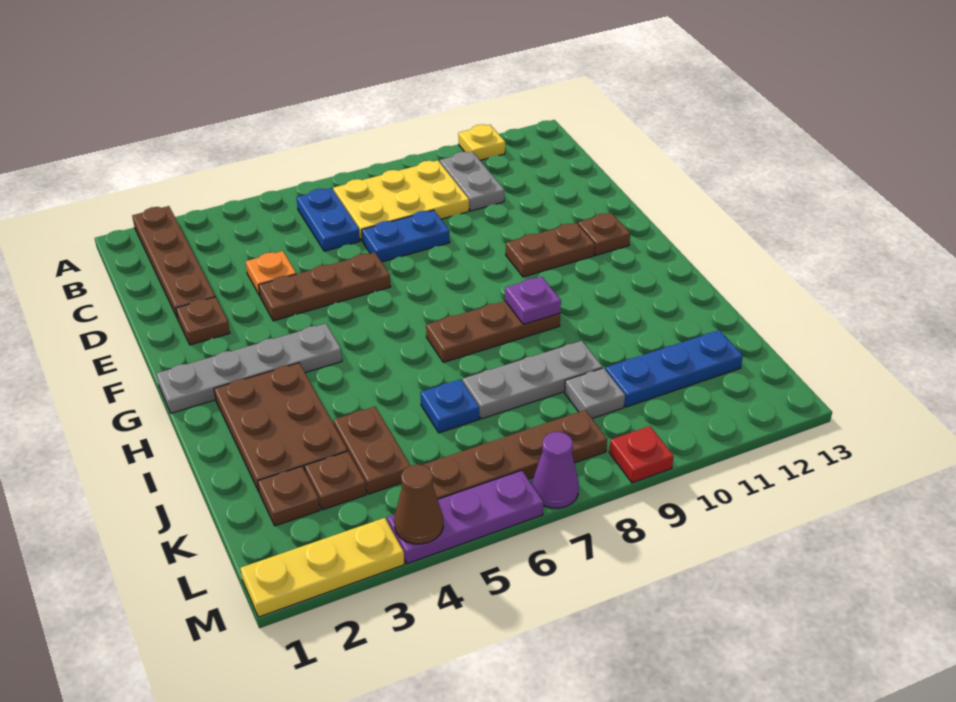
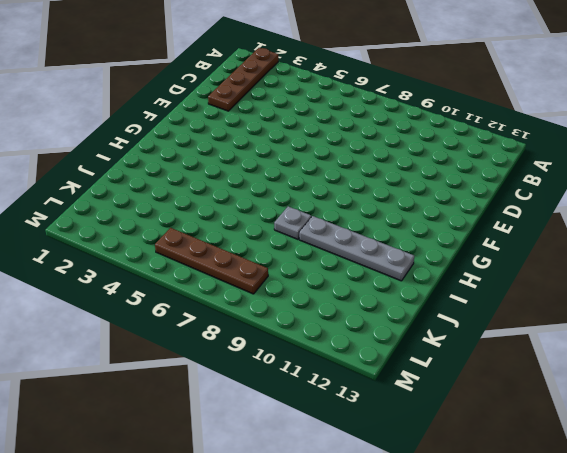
grey 1x1 plate [274,206,311,239] -> grey 1x1 plate moved to [565,368,625,418]
grey 1x4 plate [299,216,414,281] -> grey 1x4 plate moved to [156,324,342,413]
none -> yellow 1x1 plate [458,124,505,160]
none -> blue 1x2 plate [297,188,360,251]
none -> yellow 2x3 plate [333,160,469,240]

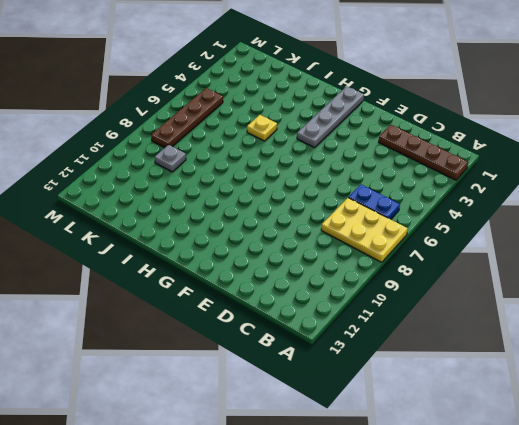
yellow 2x3 plate [321,198,408,262] -> yellow 2x3 plate turned to [333,160,469,240]
yellow 1x1 plate [247,115,277,141] -> yellow 1x1 plate moved to [458,124,505,160]
none -> grey 1x2 plate [440,152,504,211]
none -> orange 1x1 plate [246,251,296,296]
none -> blue 1x2 plate [362,210,450,262]

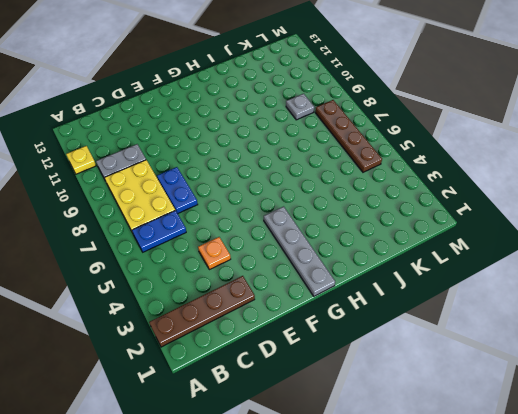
none -> brown 1x1 plate [176,297,230,345]
none -> brown 1x3 plate [259,252,391,321]
none -> brown 1x2 plate [506,223,595,277]

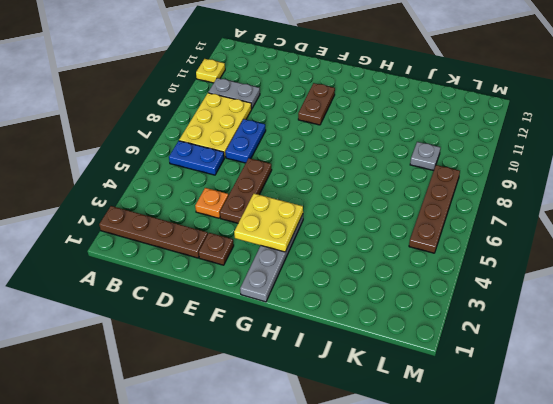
yellow 2x2 plate [234,194,303,252] -> none
none -> brown 1x1 plate [578,213,630,255]
none -> brown 2x3 plate [214,363,347,491]
none -> brown 1x3 plate [426,301,560,362]

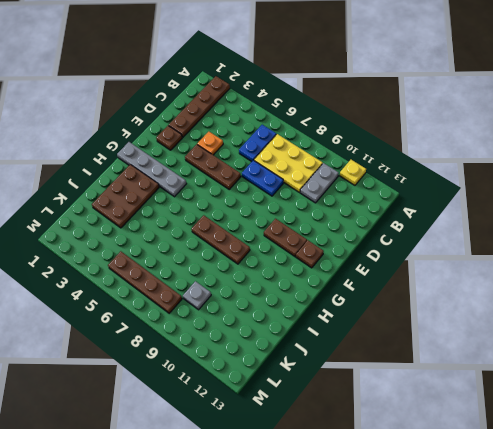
none -> brown 1x2 plate [333,407,410,494]
none -> blue 1x1 plate [420,379,479,433]
none -> grey 1x3 plate [463,341,603,419]

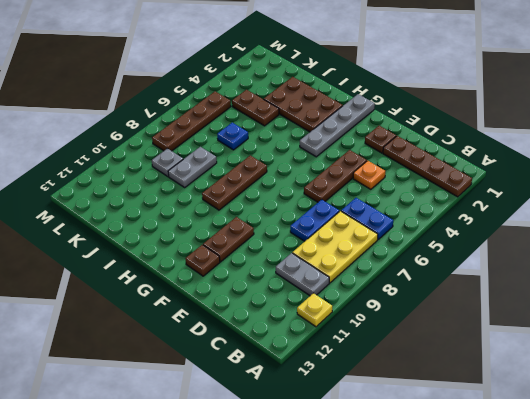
grey 1x2 plate [168,147,217,187] -> grey 1x3 plate [463,341,603,419]
none -> brown 1x1 plate [258,466,320,526]
none -> brown 1x1 plate [305,451,366,510]
none -> blue 1x3 plate [605,330,743,407]

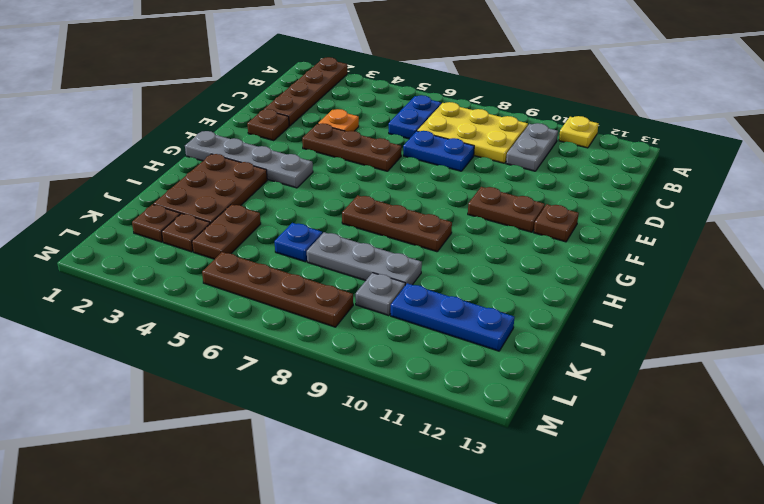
none -> yellow 1x3 plate [240,518,404,617]
none -> purple 1x3 plate [387,470,543,564]
none -> purple 1x1 cone [532,432,579,508]

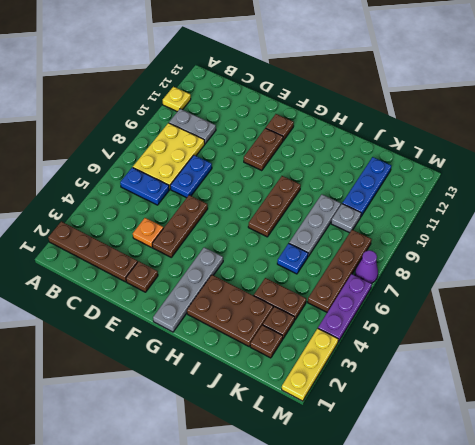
none -> red 1x1 plate [609,426,674,483]
none -> purple 1x1 plate [505,277,561,324]
none -> brown 1x1 cone [394,464,443,544]

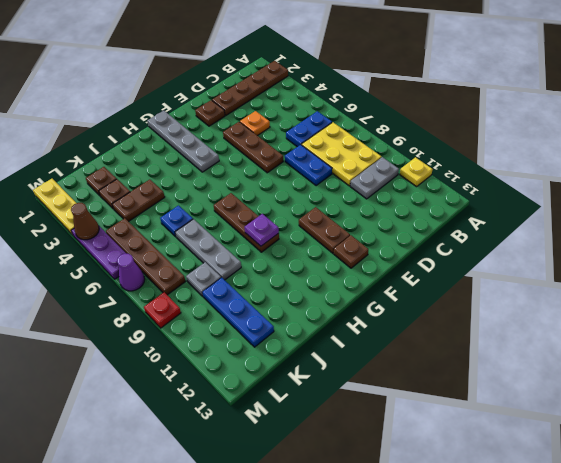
none -> brown 2x3 plate [214,363,347,491]

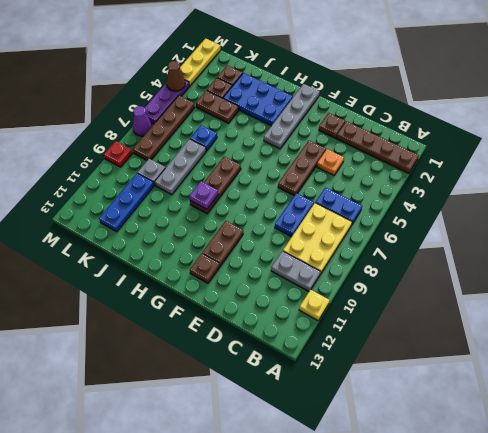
blue 2x3 plate [223,73,293,126] -> brown 2x3 plate [214,363,347,491]

